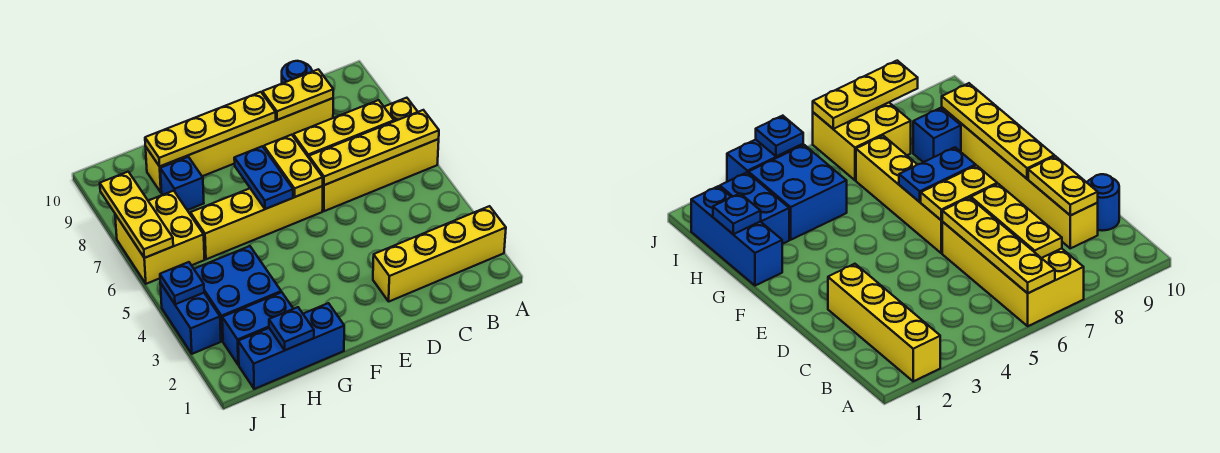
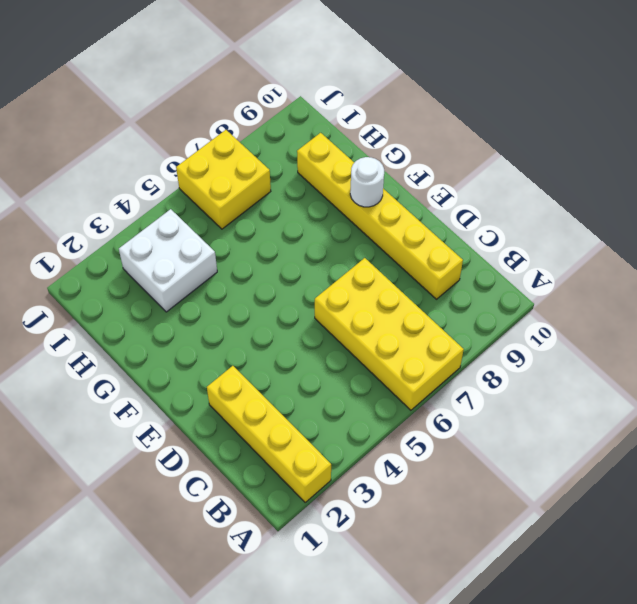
white 1x1 round brick [350,157,384,207] -> yellow 1x4 plate [145,92,276,166]
white 2x2 brick [119,209,217,312] -> blue 2x2 brick [194,246,281,341]
none -> blue 1x1 round brick [282,61,312,83]
none -> yellow 1x4 brick [190,186,323,259]
none -> blue 1x3 brick [238,303,344,389]

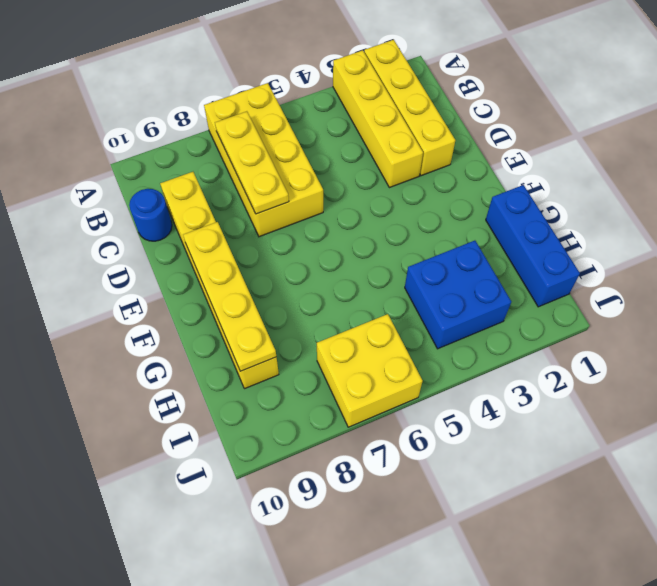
yellow 1x4 brick [333,50,423,188] -> yellow 1x4 brick moved to [190,186,323,259]
none -> blue 1x2 brick [222,292,293,365]
none -> blue 1x1 brick [160,157,204,210]
none -> blue 1x2 brick [160,283,221,354]

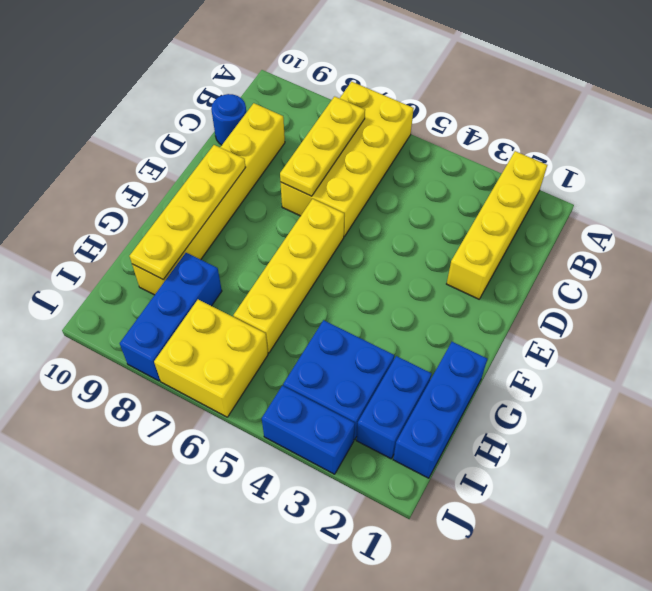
blue 1x3 brick [120,253,222,381] -> blue 1x1 brick [160,157,204,210]
none -> yellow 1x4 plate [309,110,439,185]
none -> yellow 1x2 plate [262,69,333,120]
none -> yellow 1x2 plate [264,135,323,197]

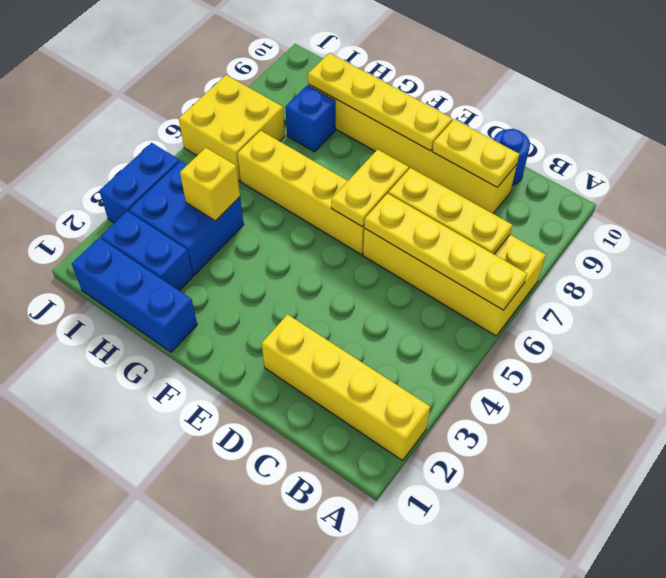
yellow 1x1 brick [180,148,240,221] -> none
none -> blue 1x2 plate [234,146,293,209]
none -> blue 1x1 plate [269,307,314,350]
none -> blue 1x1 plate [160,262,204,304]

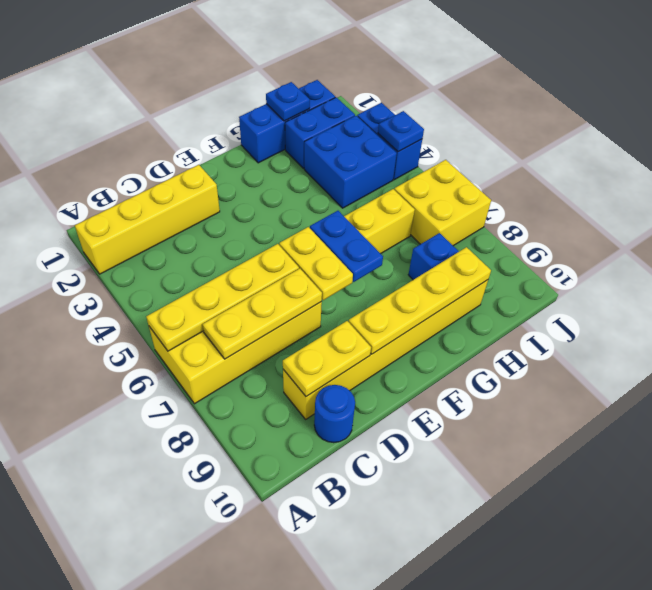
none -> yellow 1x3 plate [100,172,173,258]

